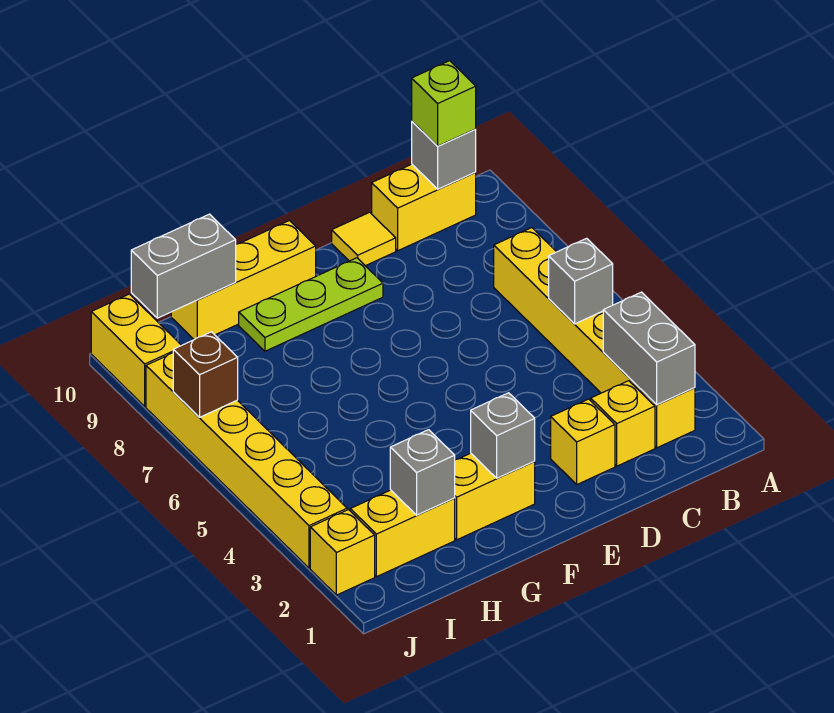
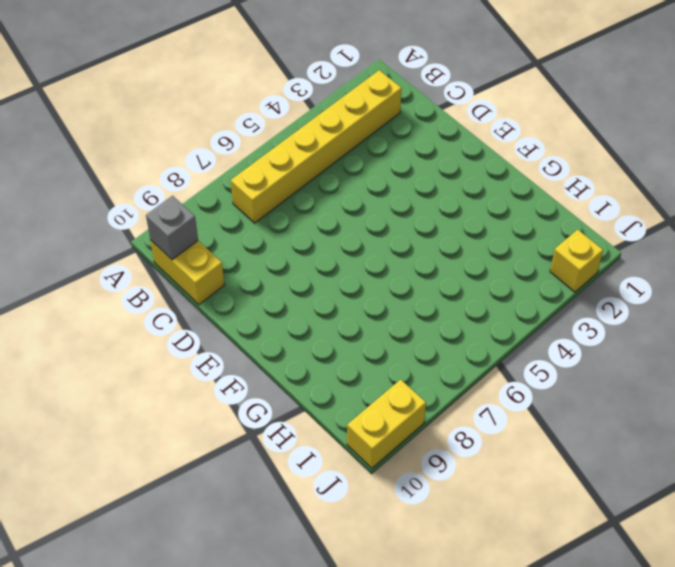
none -> yellow 1x1 brick [591,381,655,466]
none -> yellow 1x1 brick [551,399,615,484]
none -> yellow 1x1 tile [332,212,396,266]

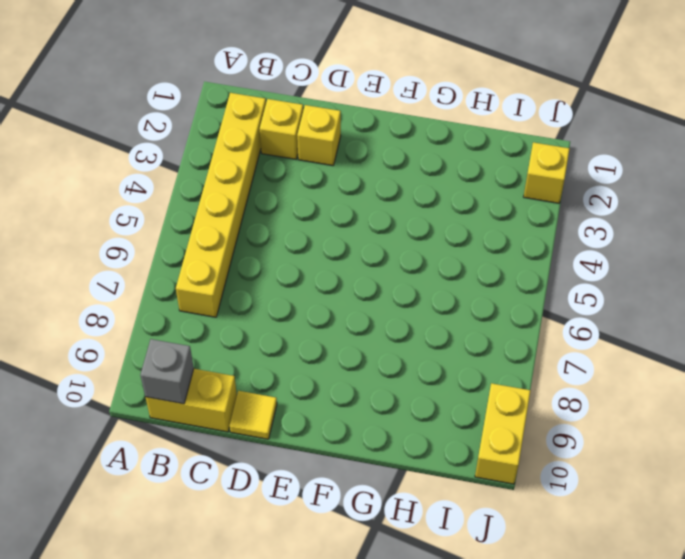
none -> lime 1x3 plate [239,258,383,351]
none -> yellow 1x2 brick [455,453,535,540]
none -> yellow 1x3 brick [171,221,316,340]

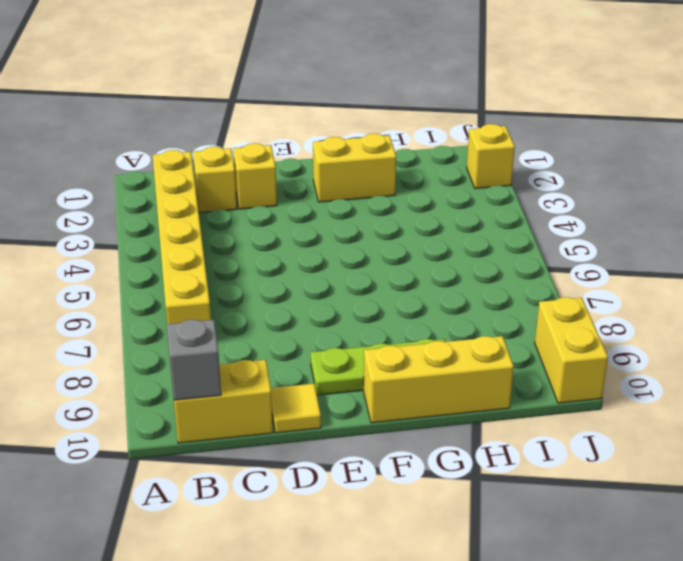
none -> yellow 1x2 brick [350,490,455,577]
none -> yellow 1x6 brick [146,353,347,568]
none -> grey 1x2 brick [603,292,695,405]

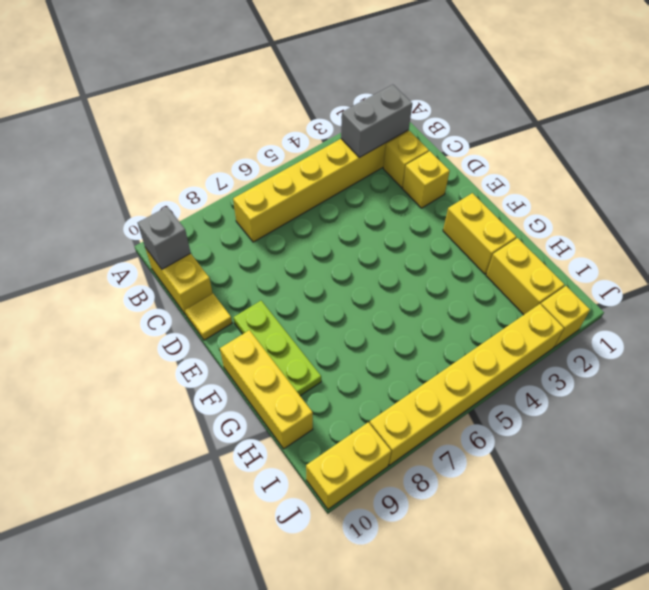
none -> grey 1x1 brick [549,238,613,324]
none -> grey 1x1 brick [471,393,535,478]
none -> grey 1x1 brick [390,430,455,515]

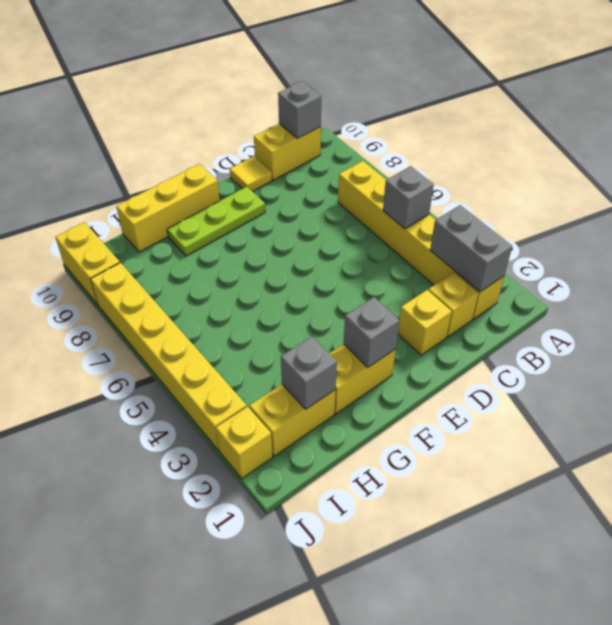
none -> grey 1x2 brick [131,214,236,318]
none -> brown 1x1 brick [173,332,238,417]
none -> lime 1x1 brick [412,61,476,146]

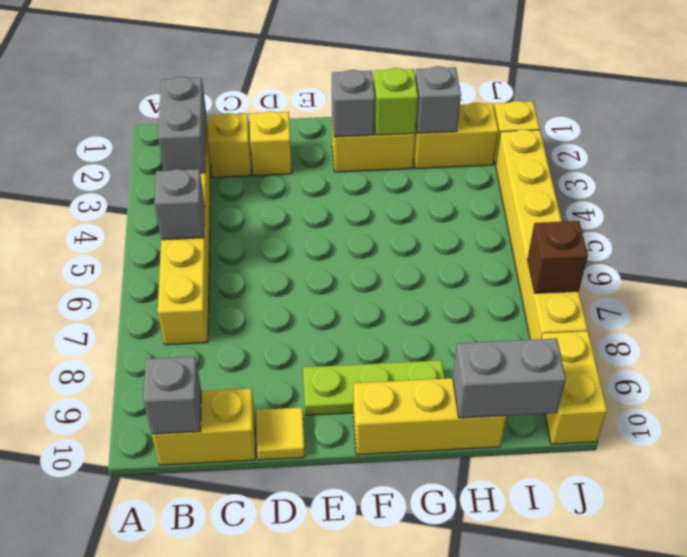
lime 1x1 brick [373,68,418,135] -> lime 1x1 brick moved to [412,61,476,146]

